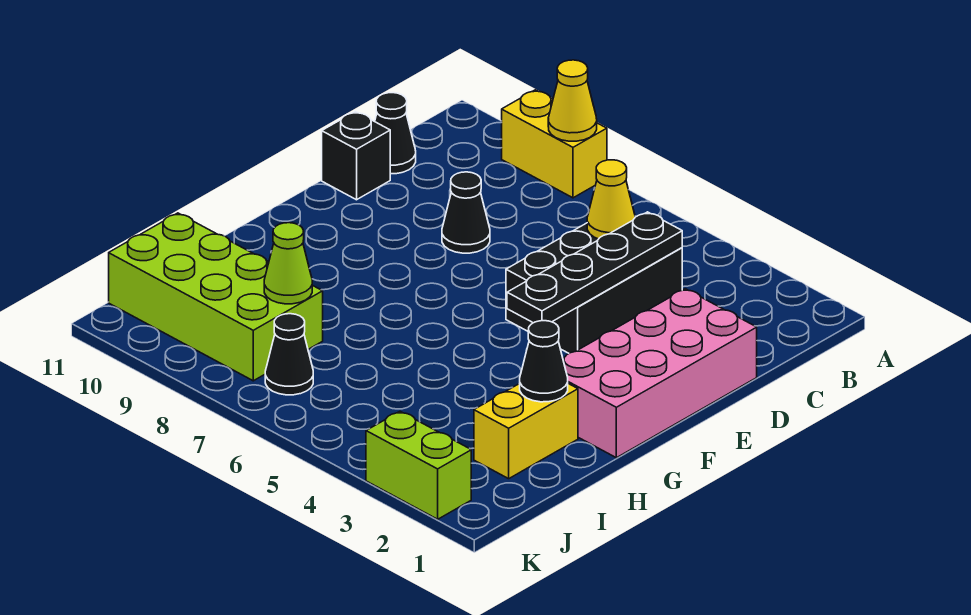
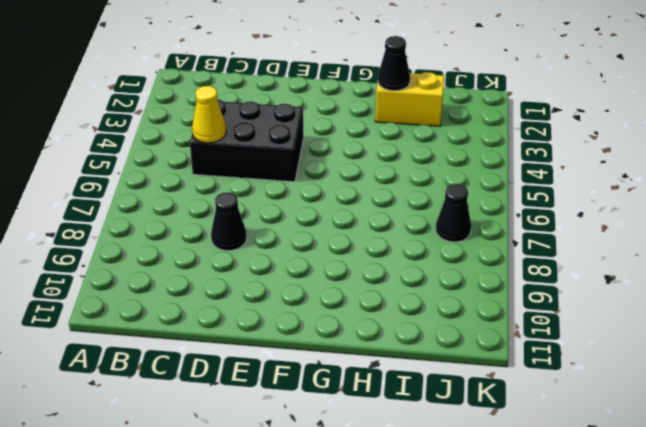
none -> yellow 1x2 brick [502,90,607,198]
none -> black 1x1 cone [375,93,416,174]
none -> pink 2x4 brick [563,289,757,458]

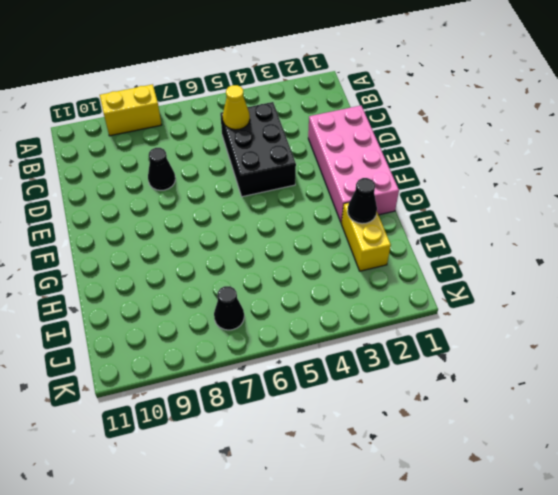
none -> black 1x1 cone [375,93,416,174]
none -> black 1x1 brick [322,111,390,200]
none -> lime 2x4 brick [109,213,323,381]

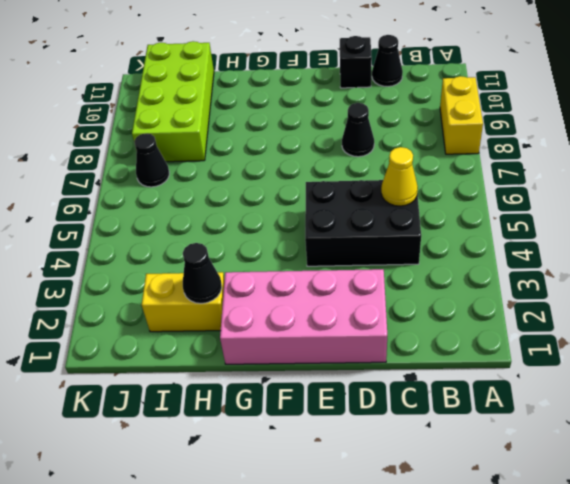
none -> lime 1x2 brick [366,412,471,519]
none -> yellow 1x1 cone [548,60,597,141]
none -> black 1x4 plate [507,212,682,323]

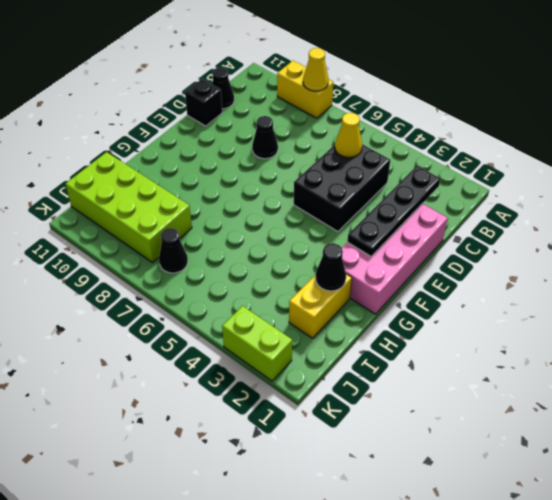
black 1x4 plate [347,166,440,256] -> black 1x4 plate moved to [507,212,682,323]
none -> lime 1x1 cone [264,223,312,304]

